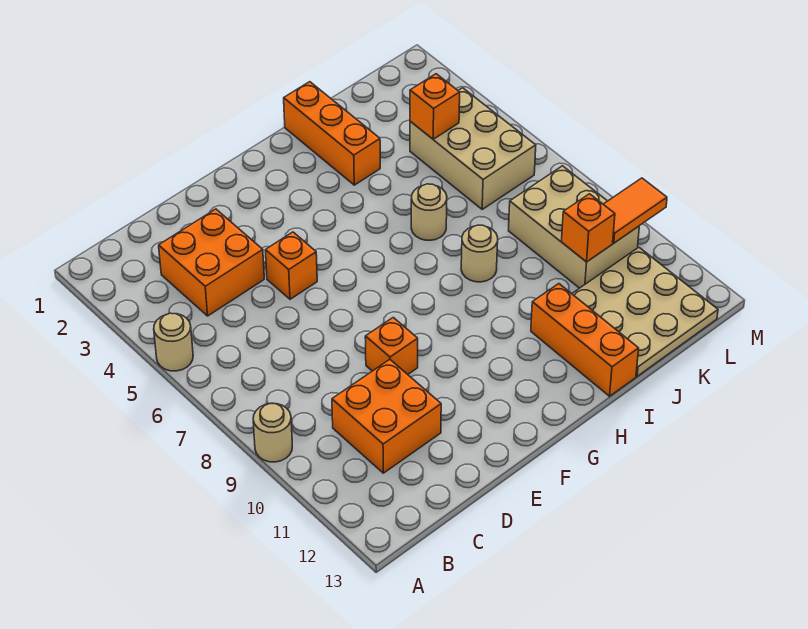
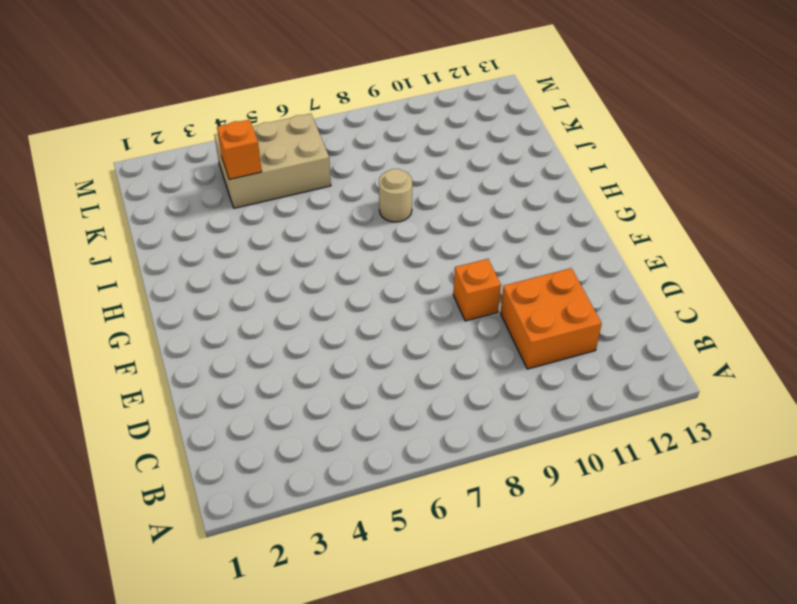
none -> tan 1x1 round brick [154,313,193,371]
none -> tan 1x1 round brick [253,403,292,462]
none -> orange 2x2 brick [159,209,264,316]

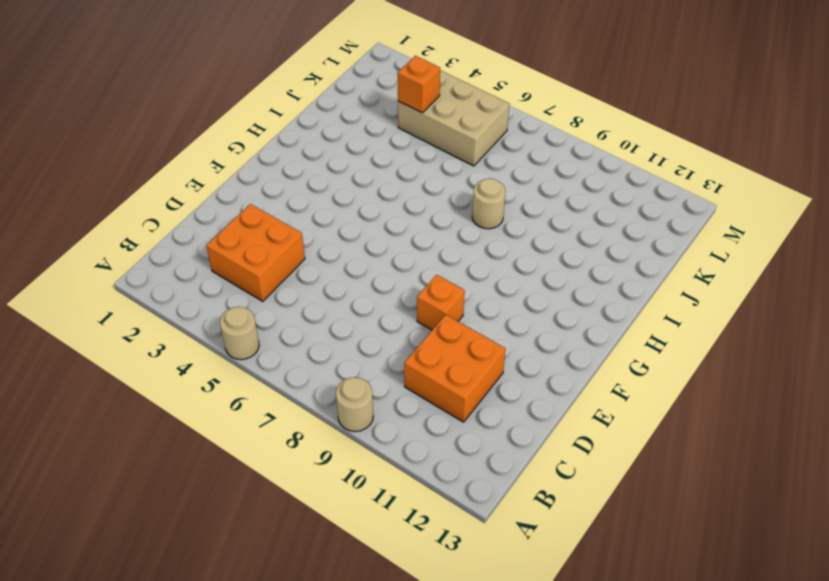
none -> orange 1x1 brick [265,232,317,299]
none -> orange 1x3 brick [284,82,380,185]
none -> tan 1x1 round brick [411,184,447,240]

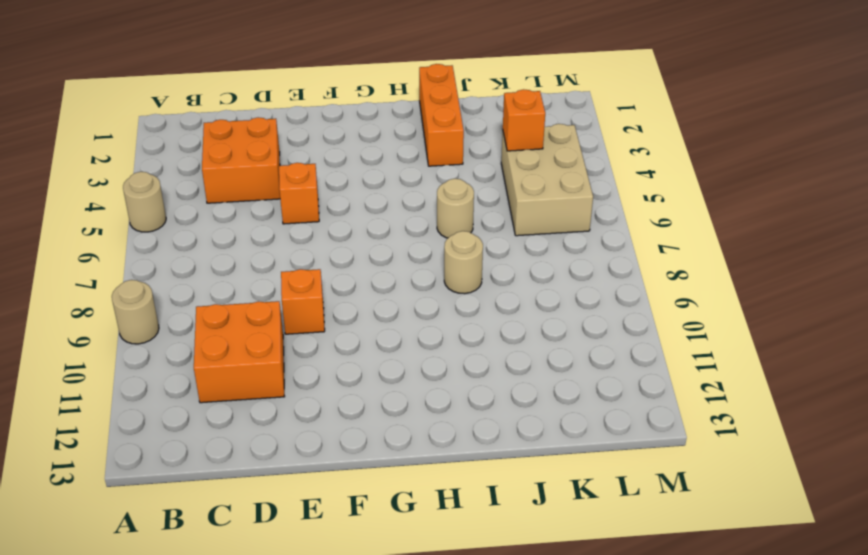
none -> orange 1x3 brick [531,284,639,396]
none -> tan 3x3 plate [572,247,718,376]
none -> tan 2x3 brick [509,166,639,288]

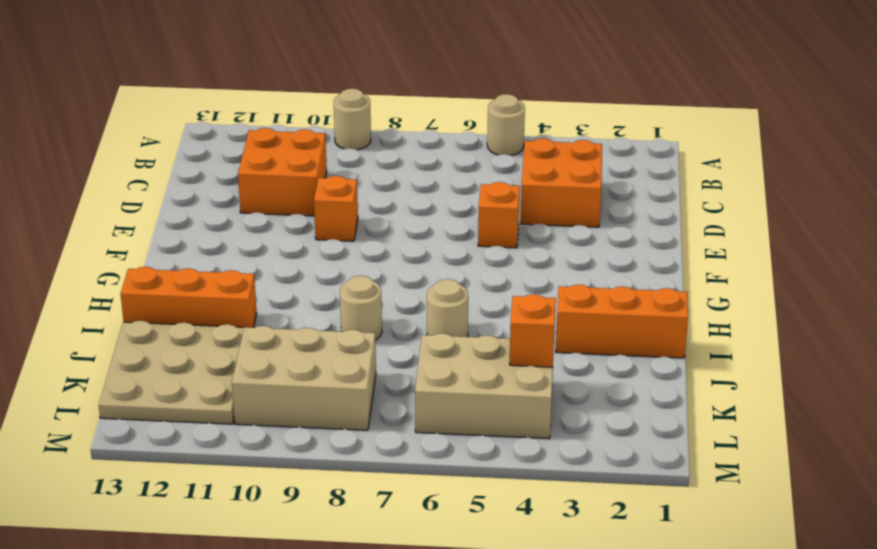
none -> orange 1x1 brick [561,194,615,262]
none -> orange 1x2 tile [603,178,667,243]

